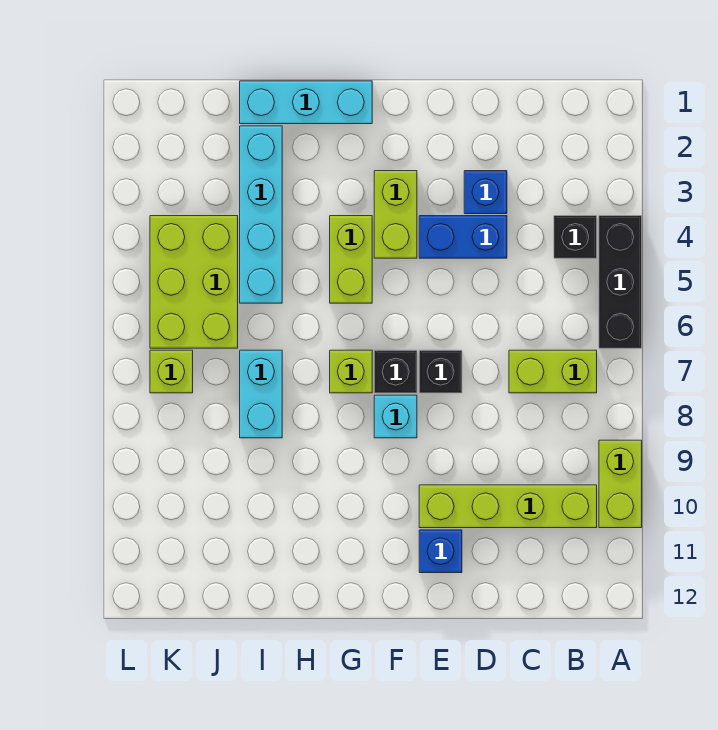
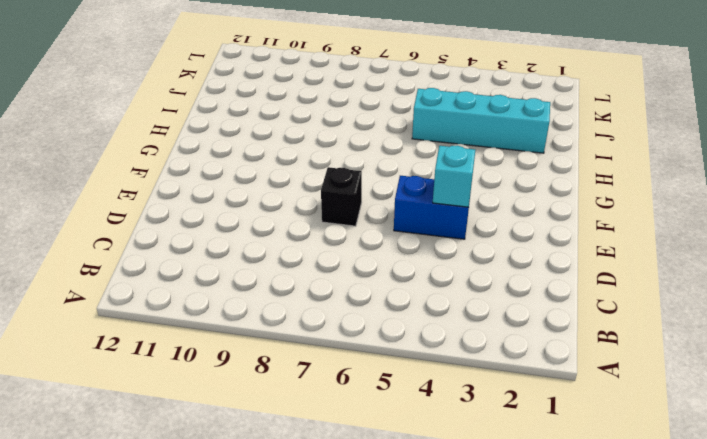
blue 1x2 brick [394,176,470,239] -> blue 1x2 brick turned to [419,216,507,258]
cyan 1x1 brick [433,146,475,207] -> cyan 1x1 brick moved to [374,395,417,438]
none -> black 1x3 brick [599,216,642,348]
none -> lime 1x2 brick [599,440,642,528]
none -> black 1x1 brick [554,216,597,258]

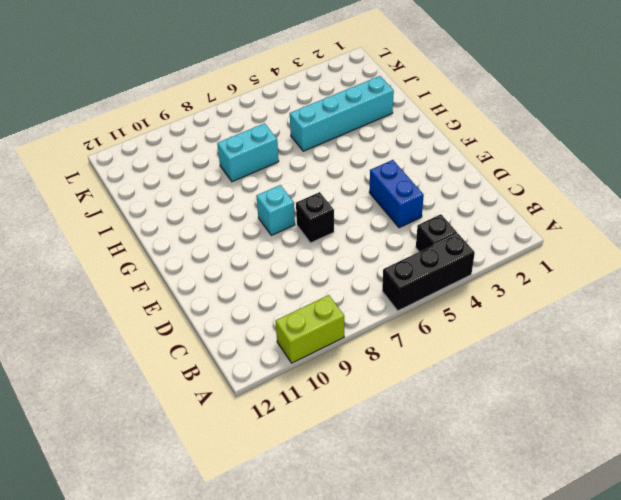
none -> lime 1x2 brick [509,350,597,393]
none -> lime 1x4 brick [419,485,597,528]
none -> blue 1x1 brick [464,171,507,214]

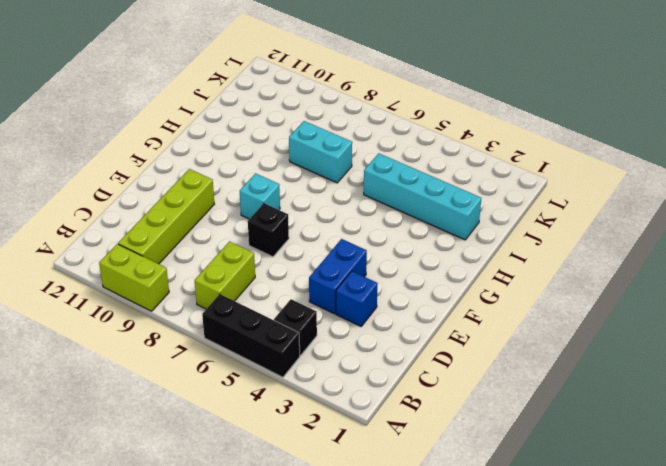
none -> blue 1x1 brick [419,530,462,573]
none -> lime 1x2 brick [374,171,417,258]
none -> black 1x1 brick [374,350,417,393]

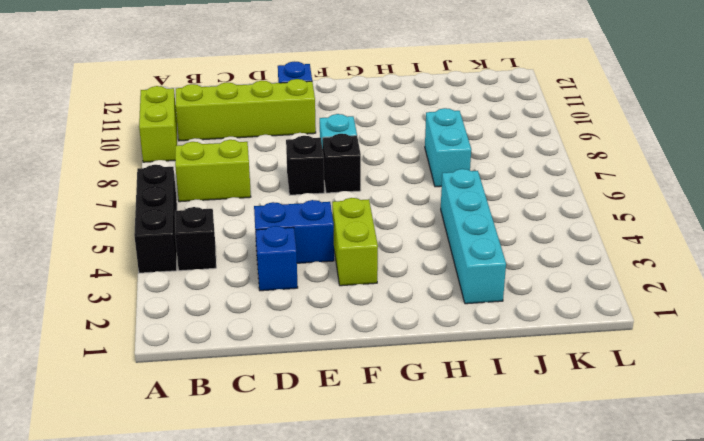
none -> cyan 1x3 brick [240,81,372,124]
none -> lime 1x2 brick [330,216,372,303]
none -> lime 1x1 brick [330,350,372,393]

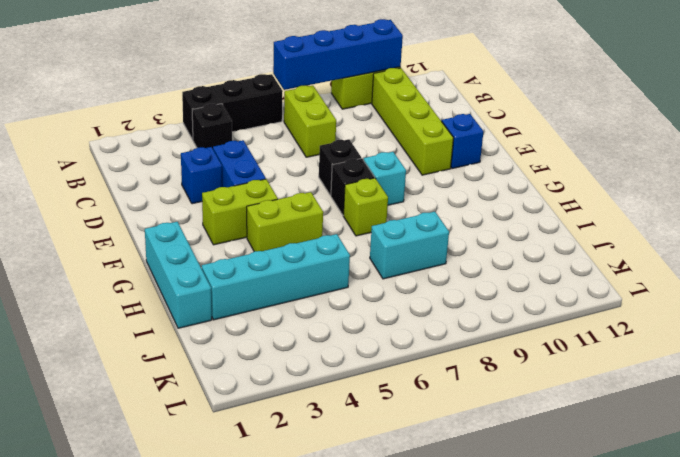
blue 1x4 brick [273,19,403,90] -> none
none -> lime 2x3 brick [150,216,238,348]
none -> lime 1x1 brick [150,350,193,393]

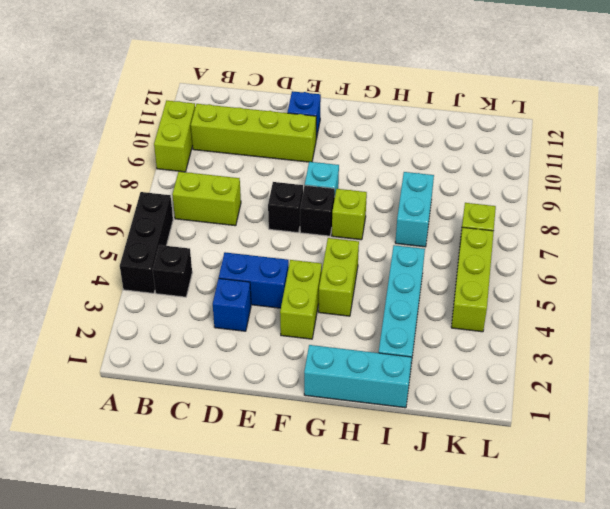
lime 1x3 brick [451,227,494,332] -> lime 2x3 brick [150,216,238,348]

